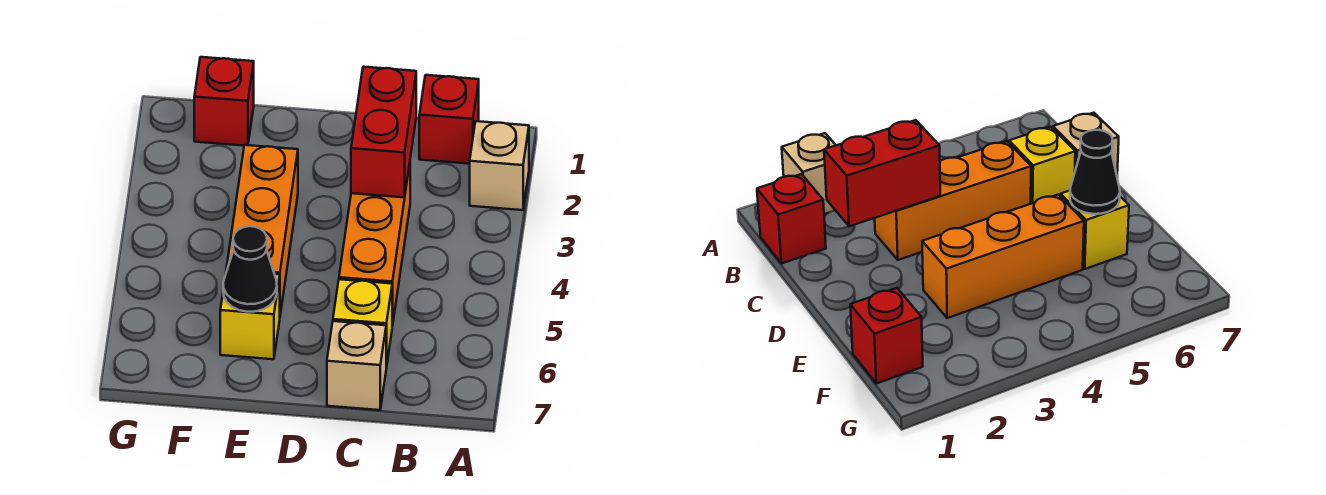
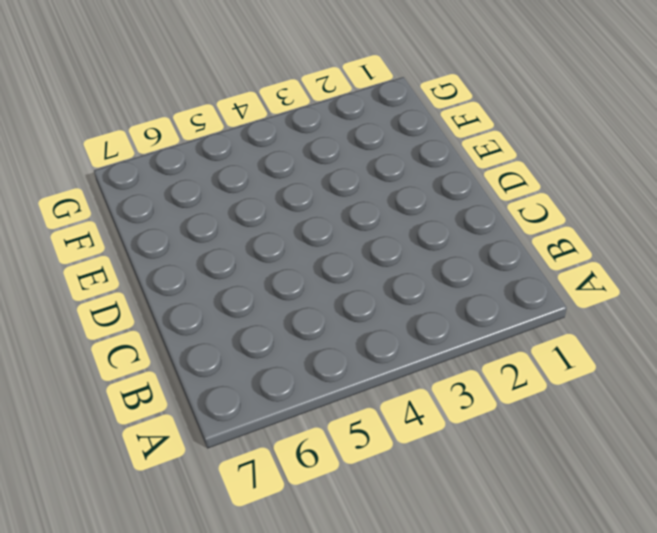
none -> tan 1x1 brick [470,121,529,210]
none -> red 1x1 brick [419,75,479,164]

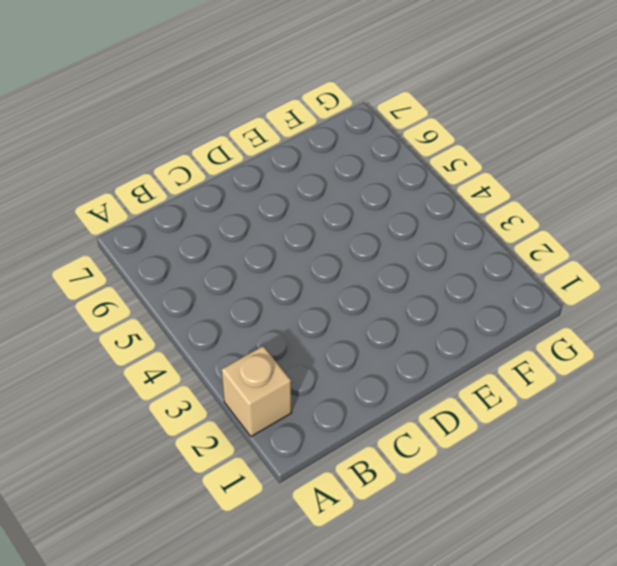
none -> red 1x1 brick [419,75,479,164]
none -> orange 1x3 brick [339,164,410,326]

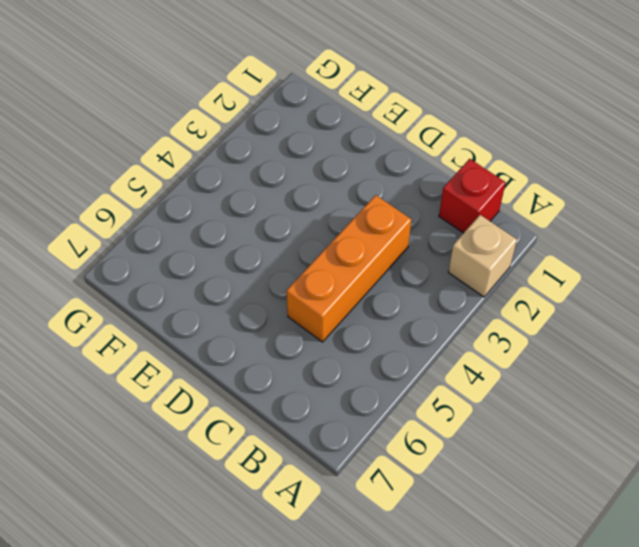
none -> yellow 1x1 brick [333,279,392,368]
none -> tan 1x1 brick [327,321,386,410]

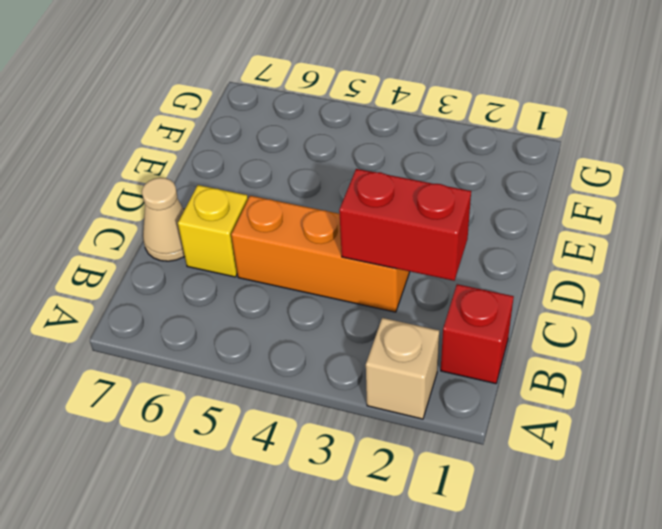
tan 1x1 cone [142,178,185,261] -> tan 1x1 brick [327,321,386,410]
none -> orange 1x3 brick [226,145,298,314]
none -> yellow 1x1 brick [220,270,280,359]

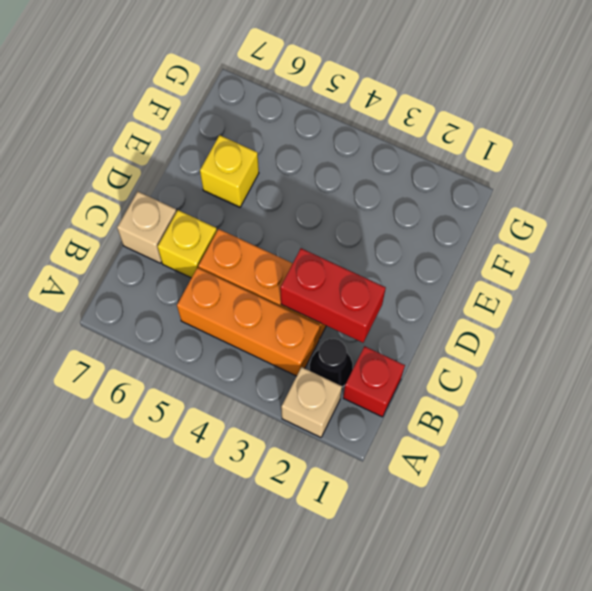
black 1x1 cone [310,339,353,387] -> black 1x1 cone moved to [223,226,277,312]
orange 1x3 brick [177,268,320,376] -> orange 1x3 brick moved to [226,145,298,314]
none -> red 1x1 brick [194,57,254,146]

